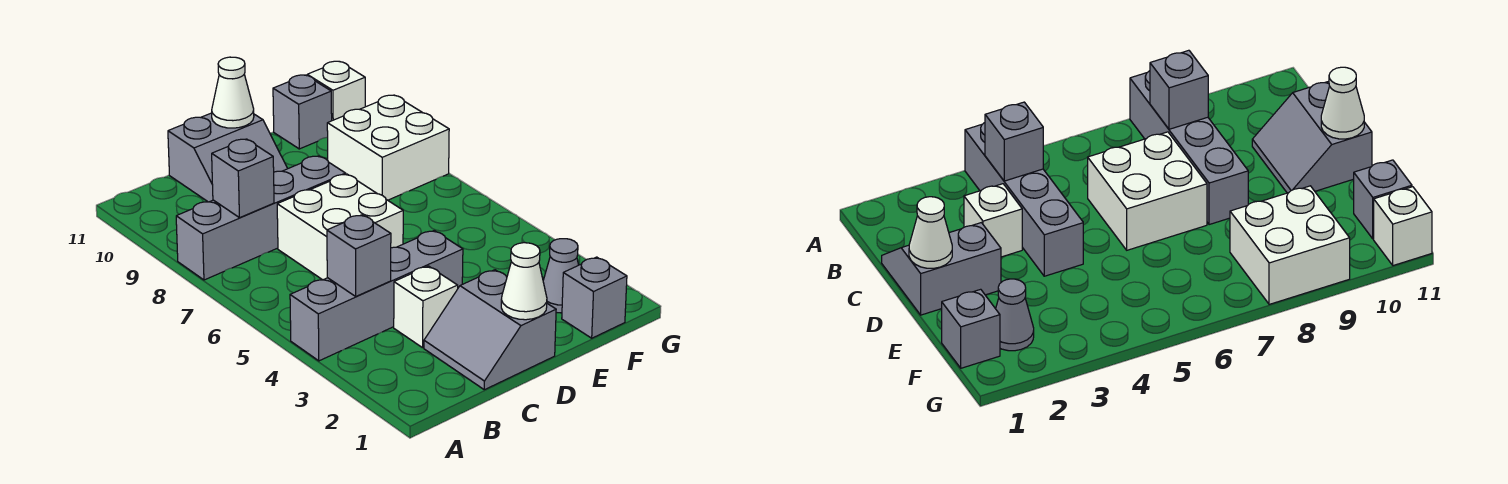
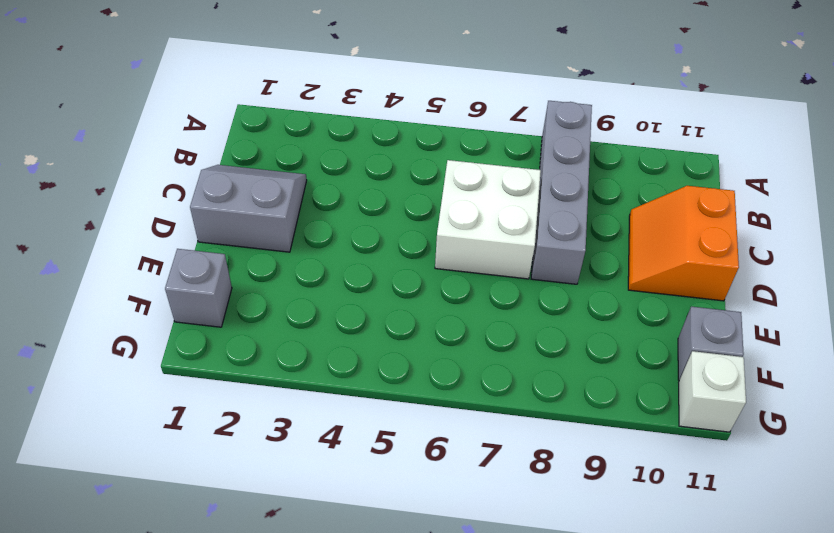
orange 2x2 slope [628,186,739,301] -> grey 2x2 slope [168,113,288,202]
none -> grey 1x4 brick [290,231,463,361]
none -> white 1x1 brick [394,266,458,348]
none -> grey 1x1 cone [543,239,578,313]

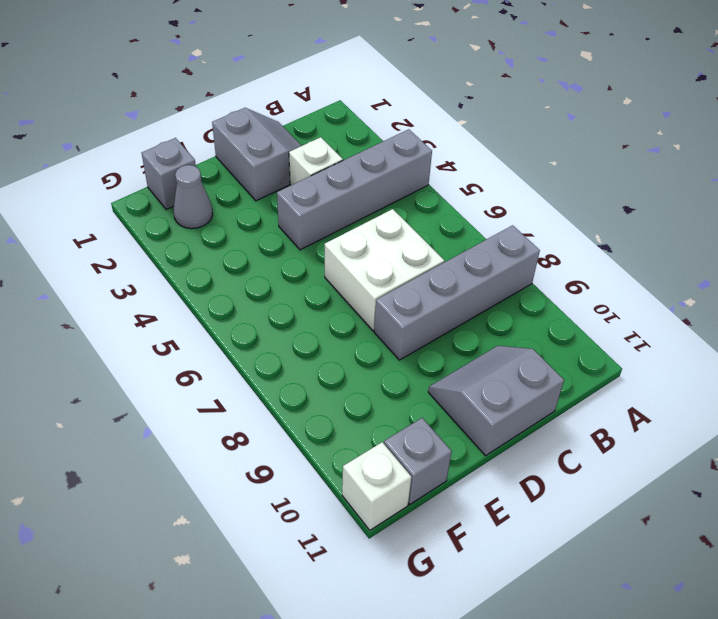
none -> white 2x2 brick [327,95,449,200]
none -> grey 1x1 brick [327,215,391,296]
none -> grey 1x1 brick [212,139,274,218]

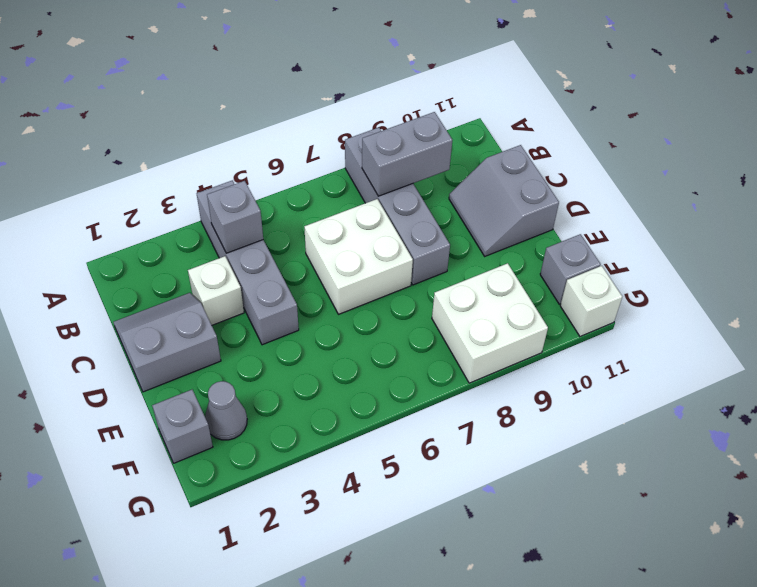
grey 1x2 brick [362,112,452,196] -> grey 1x1 brick [212,139,274,218]
none -> white 1x1 cone [501,243,547,320]
none -> white 1x1 cone [212,57,254,128]

